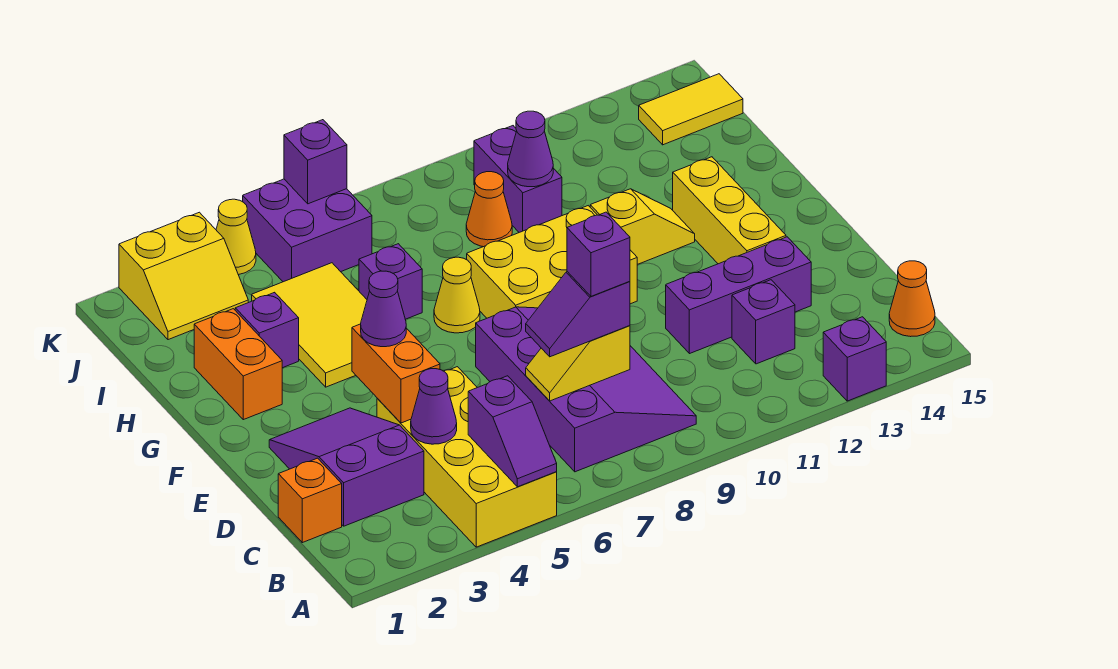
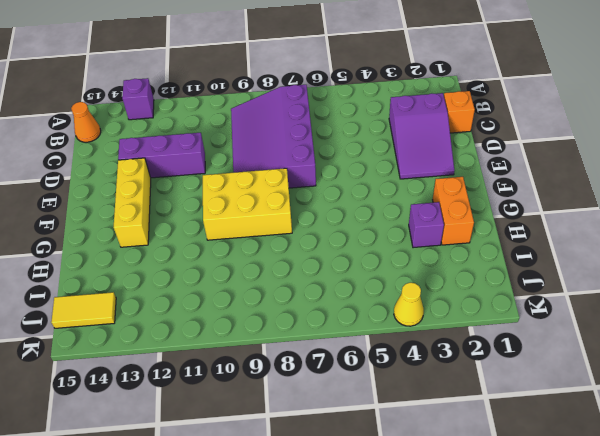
none -> yellow 2x4 brick [377,367,557,547]
none -> purple 1x1 brick [732,280,795,364]
none -> yellow 2x3 tile [252,263,367,387]
none -> yellow 1x1 cone [434,257,480,333]

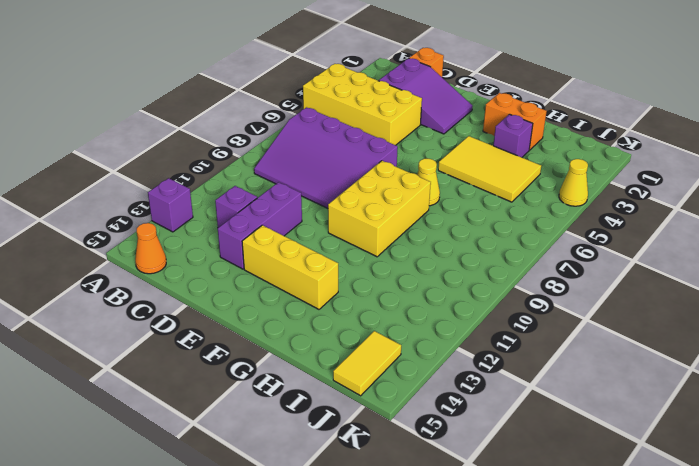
none -> yellow 1x2 slope [590,189,695,265]
none -> purple 1x1 brick [359,244,422,319]
none -> orange 1x1 cone [466,172,512,247]
none -> purple 1x2 brick [474,126,562,232]

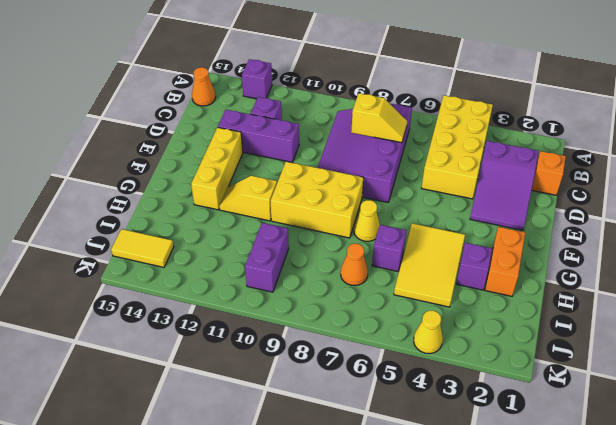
orange 1x1 cone [341,244,368,286] -> orange 1x1 cone moved to [466,172,512,247]
none -> yellow 2x2 slope [119,212,248,340]
none -> purple 2x2 brick [243,179,372,282]
none -> purple 1x2 slope [468,376,557,487]
none -> purple 1x1 cone [411,369,457,444]

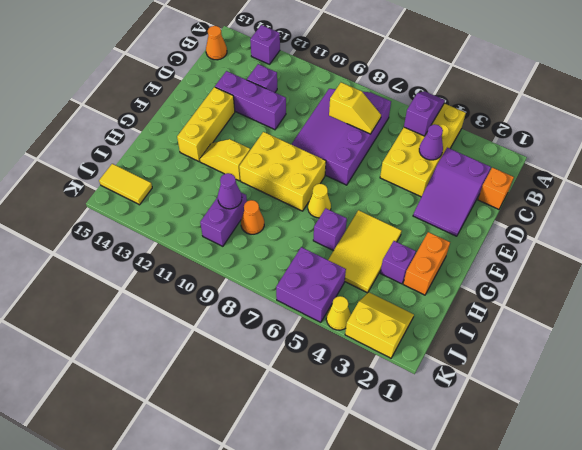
none -> orange 1x2 brick [352,324,440,423]
none -> purple 1x1 brick [284,120,347,204]
none -> purple 1x2 slope [526,272,630,357]
none -> purple 1x1 cone [361,271,406,347]

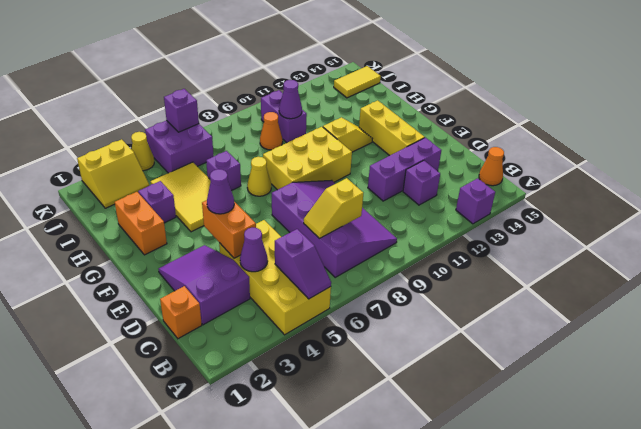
none -> purple 1x2 slope [526,272,630,357]
none -> purple 1x1 brick [567,212,630,297]

